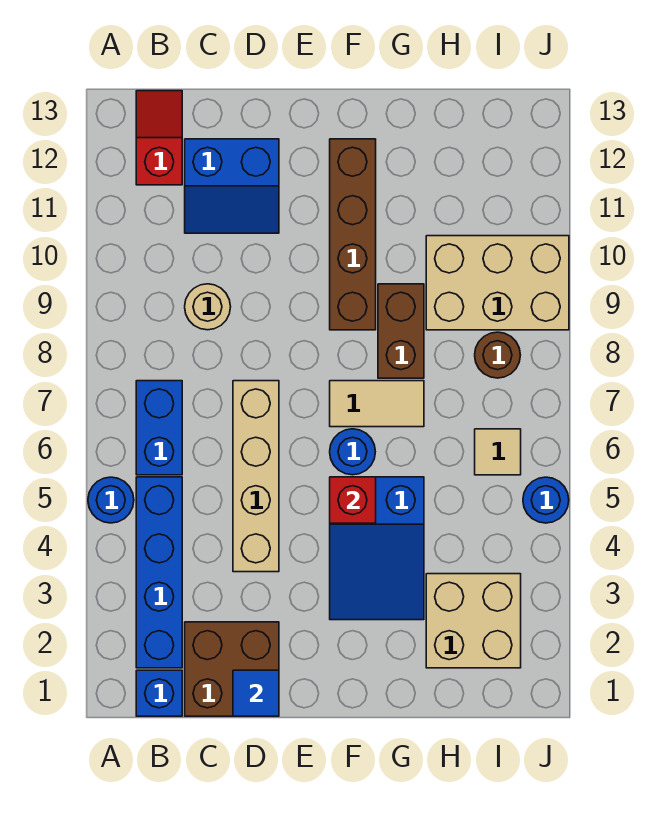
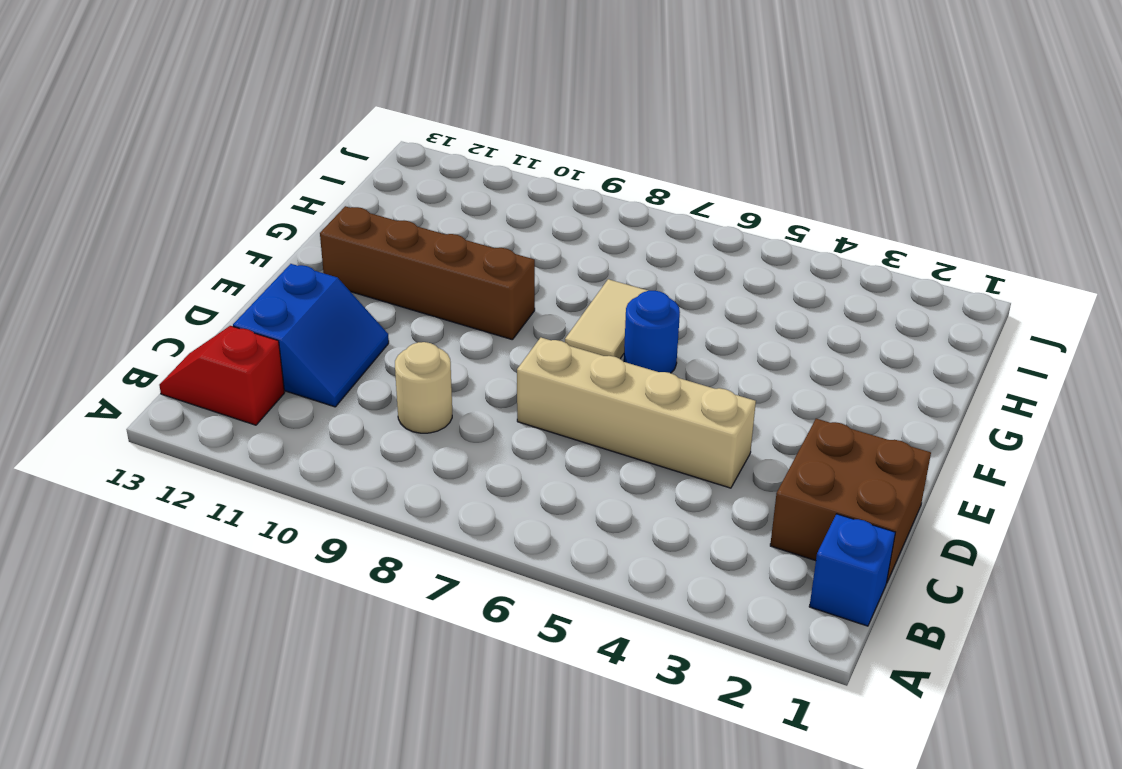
none -> blue 1x1 round brick [88,477,134,523]
none -> blue 1x4 brick [136,477,182,668]
none -> blue 1x2 brick [136,381,182,475]

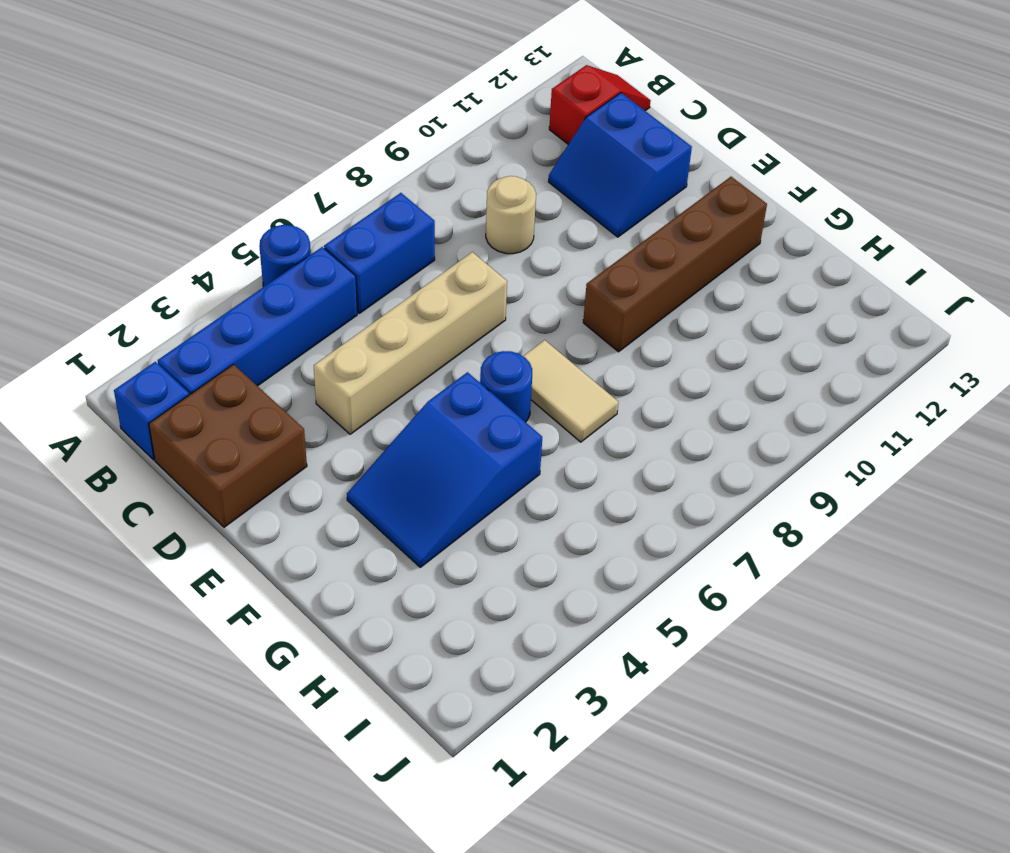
none -> brown 1x2 brick [378,284,424,378]
none -> tan 2x2 brick [426,574,521,668]
none -> tan 2x3 brick [426,236,569,330]

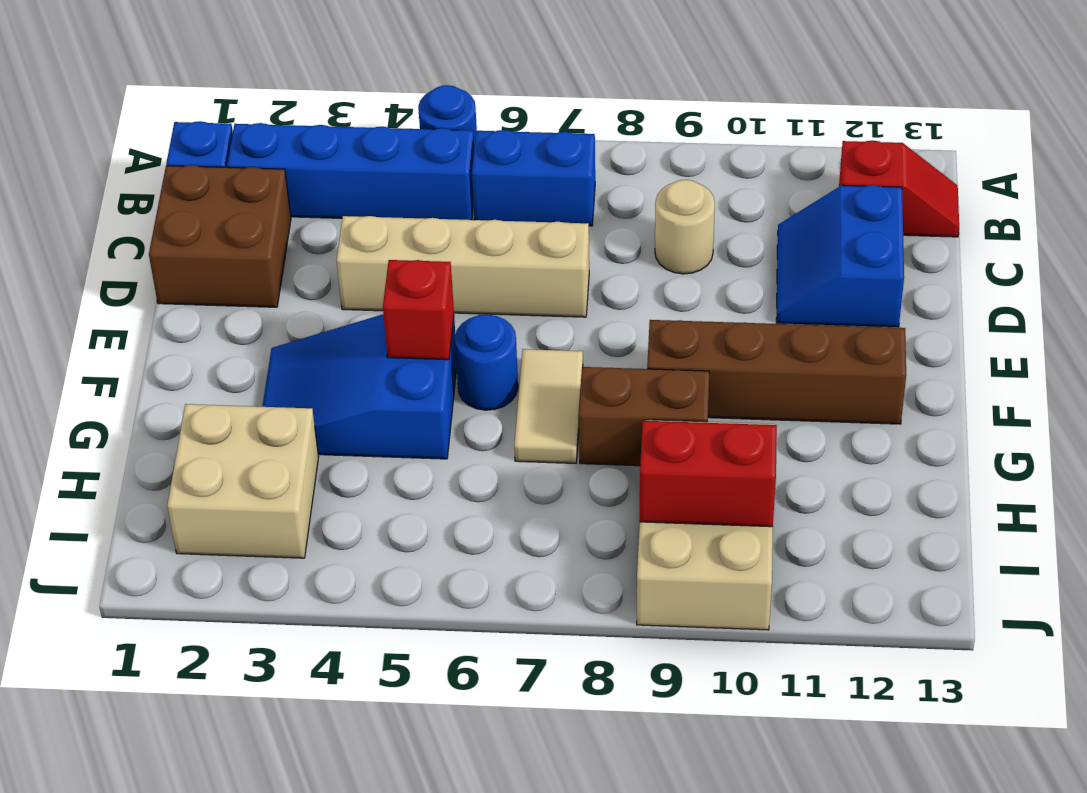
red 1x2 brick [640,421,777,527] -> none
none -> tan 1x1 tile [475,429,521,475]
none -> brown 1x1 round brick [475,332,520,378]
none -> blue 1x1 round brick [523,477,569,523]

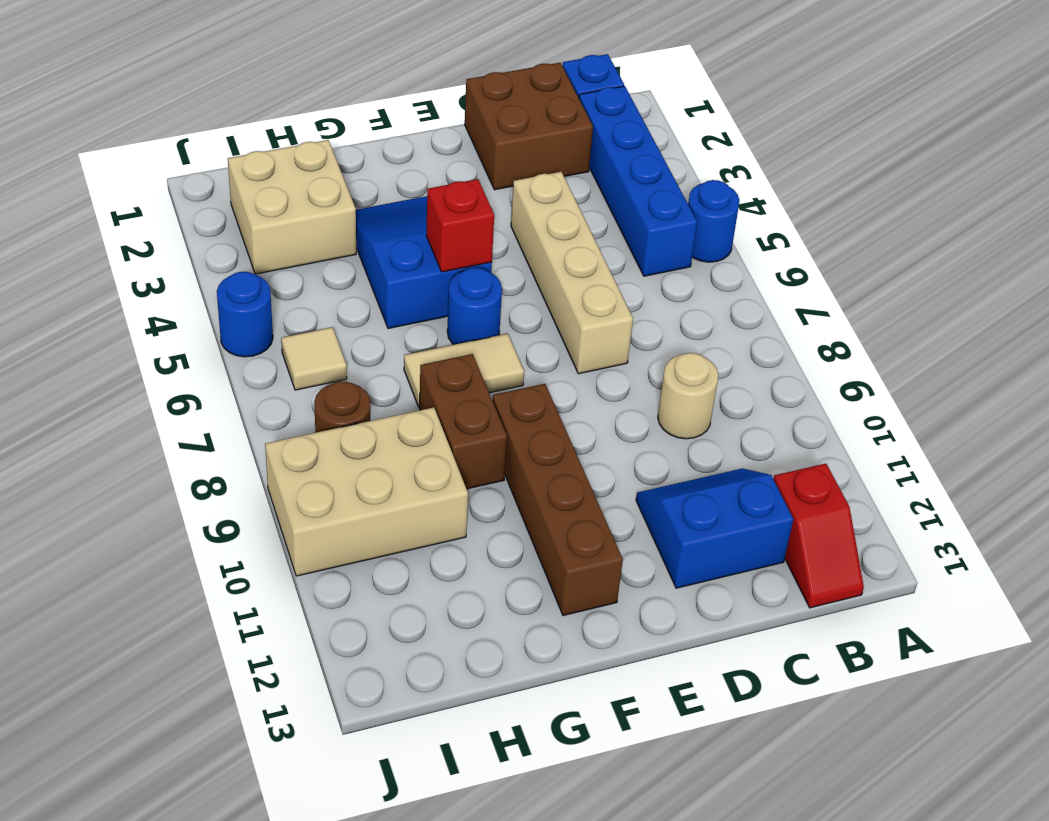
none -> blue 1x2 brick [136,381,182,475]
none -> blue 1x1 tile [233,670,279,716]

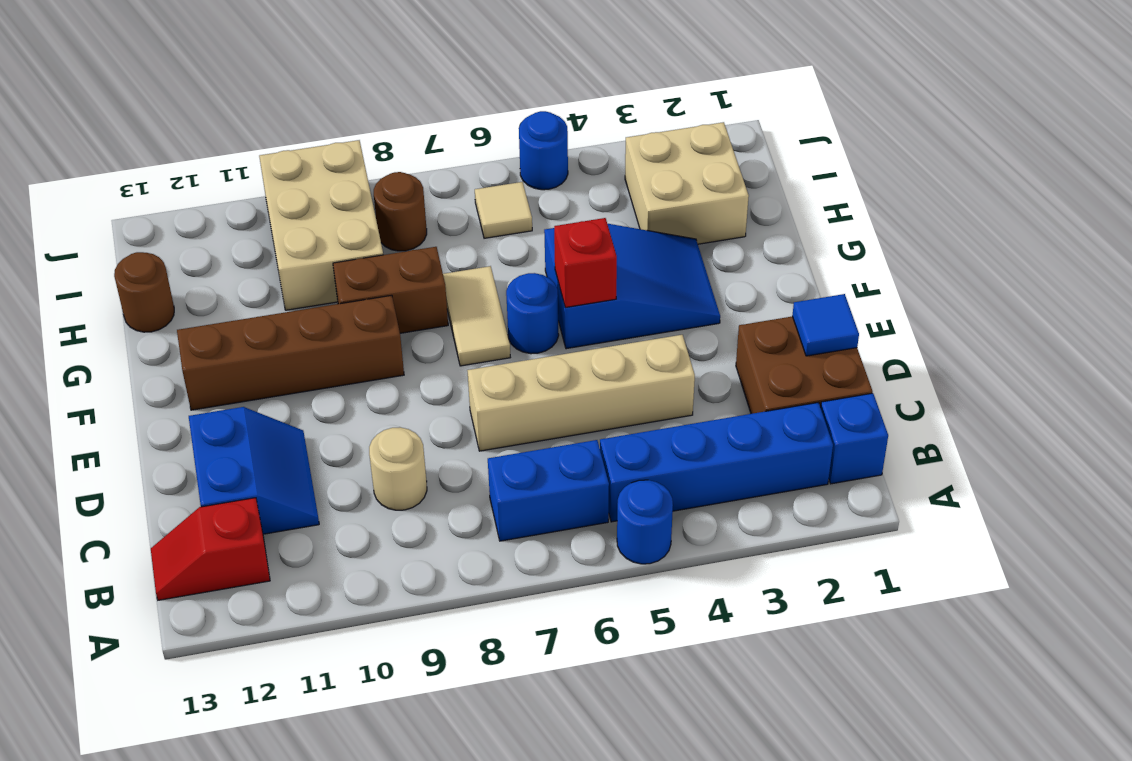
brown 1x1 round brick [114,252,174,332] -> none

